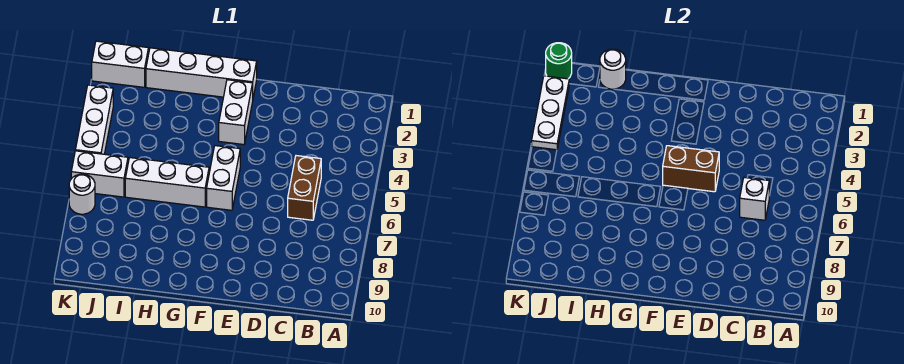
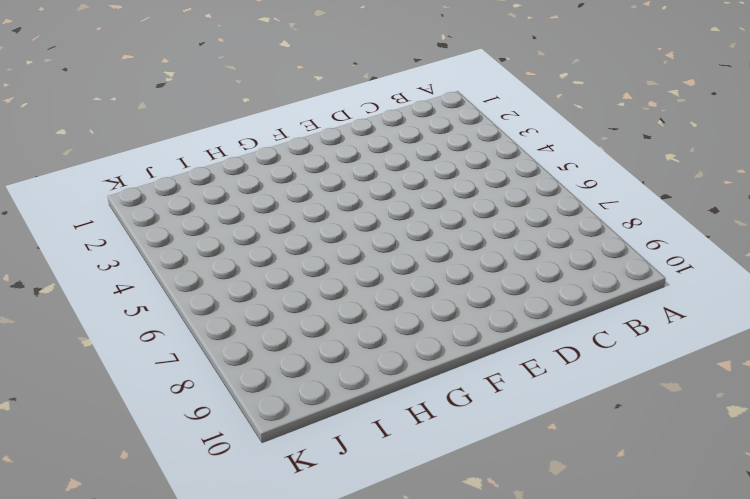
none -> brown 1x2 brick [288,156,321,220]
none -> white 1x4 brick [146,48,257,97]
none -> white 1x2 brick [219,80,253,145]

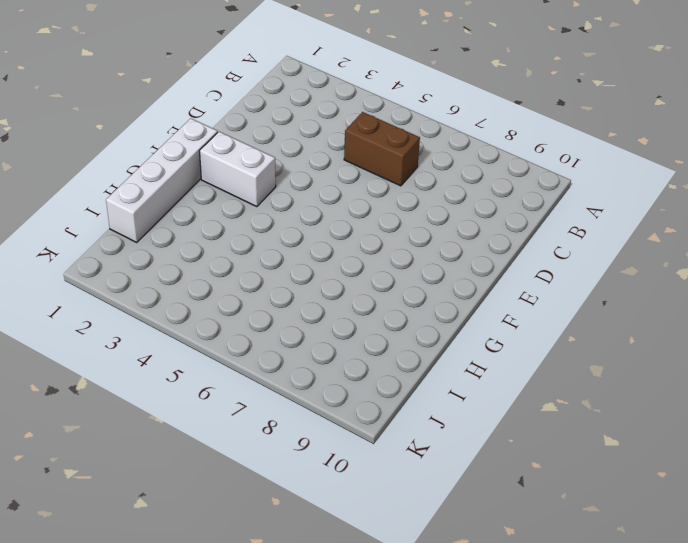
none -> white 1x2 brick [207,146,240,210]
none -> white 1x3 brick [125,158,209,207]
none -> white 1x2 brick [92,41,149,87]

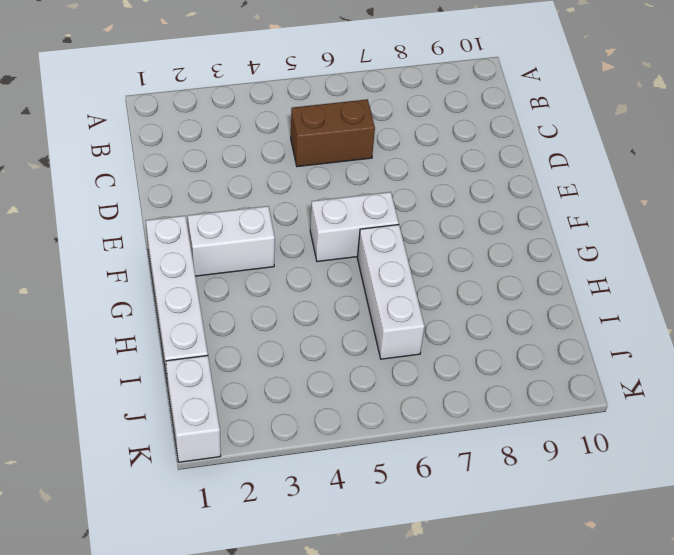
none -> white 1x2 brick [71,151,128,197]
none -> white 1x3 brick [75,85,113,154]
none -> white 1x1 round brick [69,174,95,214]

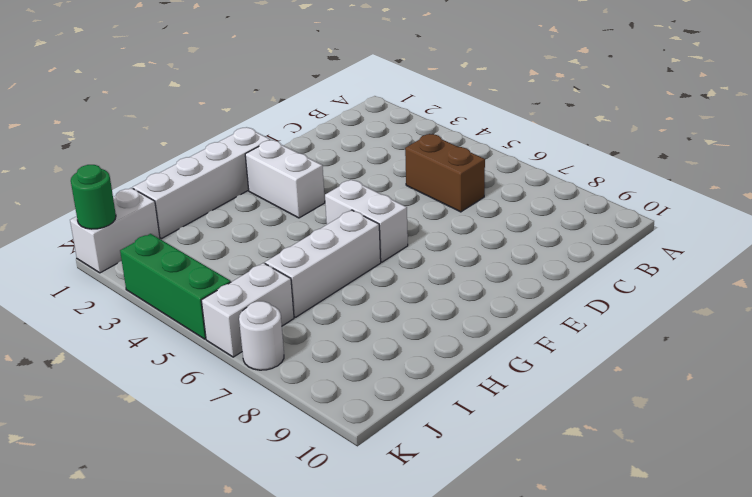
green 1x3 brick [120,234,231,339] -> white 1x3 brick [75,85,113,154]
none -> white 1x1 brick [740,178,769,220]
none -> brown 1x2 brick [663,146,719,192]
none -> white 1x1 round brick [600,49,626,89]

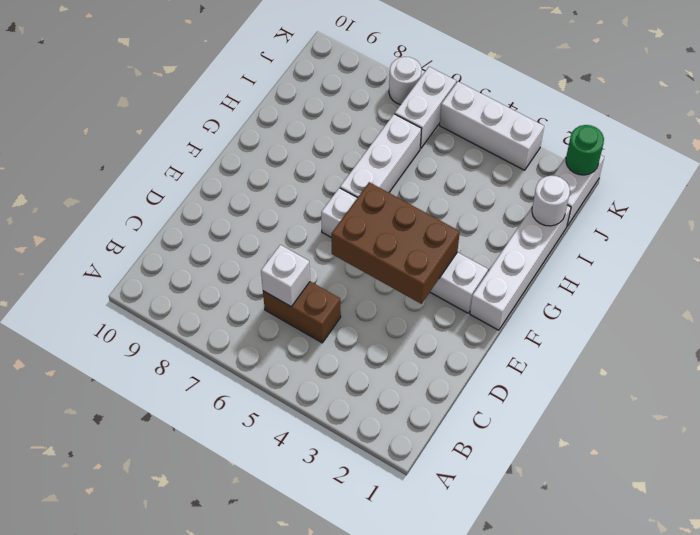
brown 2x3 brick [331,182,460,304] -> brown 1x2 brick [663,146,719,192]
none -> white 1x3 plate [532,76,569,150]

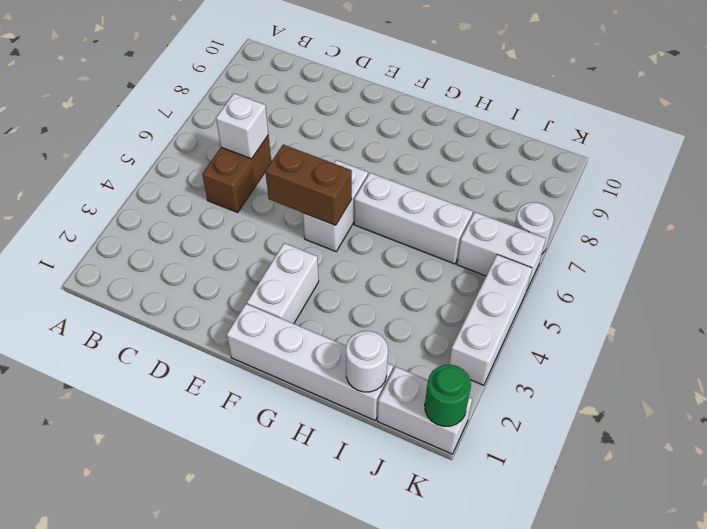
none -> white 1x3 plate [532,76,569,150]

